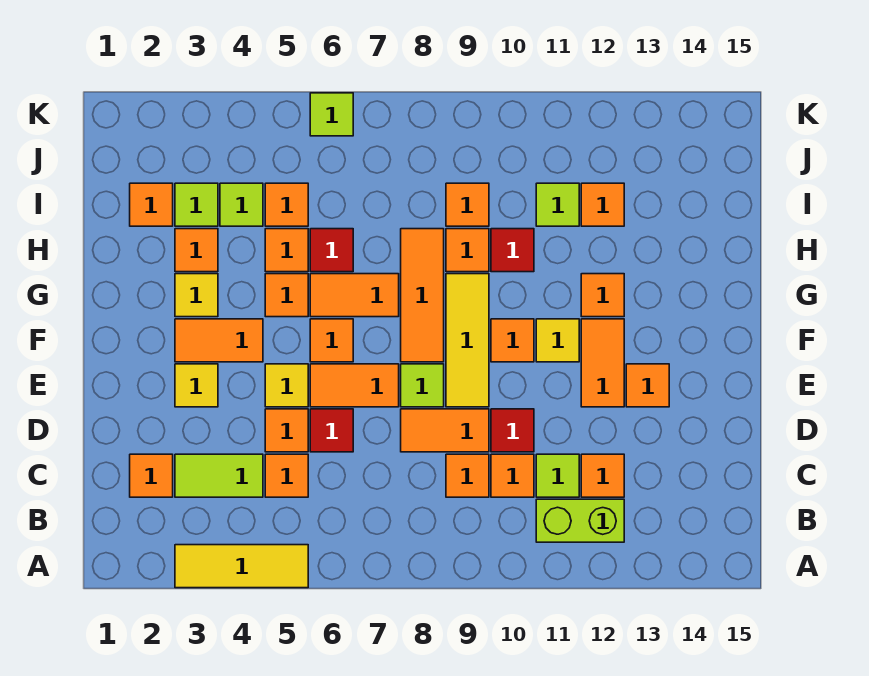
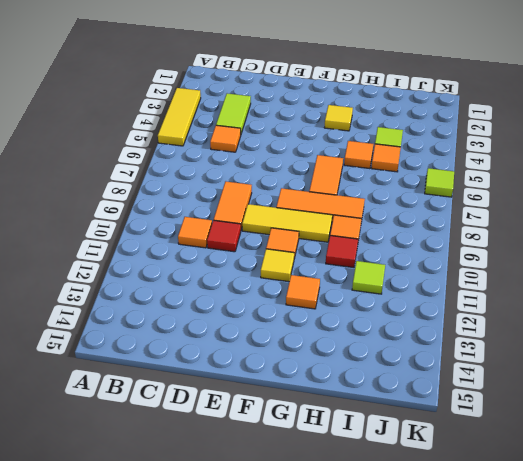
none -> lime 1x2 brick [536,499,624,542]
none -> orange 1x1 tile [130,454,173,497]
none -> orange 1x1 tile [446,454,489,497]
none -> lime 1x1 tile [536,454,579,497]

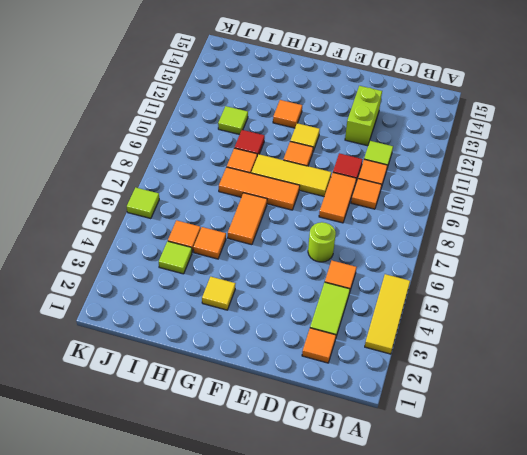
lime 1x1 round brick [308,222,336,262] -> red 1x1 tile [310,409,353,452]
lime 1x2 brick [345,86,382,146] -> lime 1x2 brick moved to [536,499,624,542]
none -> orange 1x1 tile [581,454,624,497]
none -> orange 1x1 tile [265,409,308,452]
none -> yellow 1x1 tile [175,364,218,407]
none -> yellow 1x1 tile [265,364,308,407]

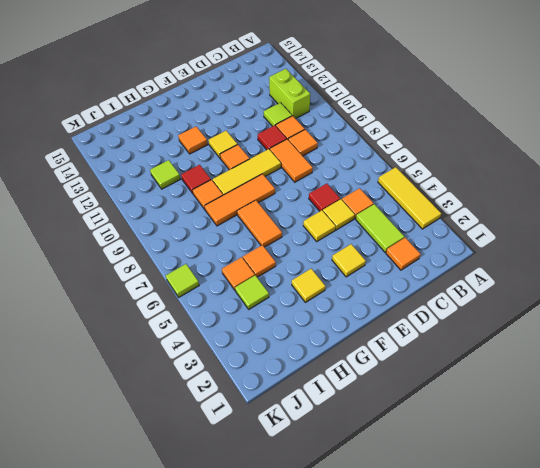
yellow 1x1 tile [323,199,355,230] -> orange 1x1 tile [265,409,308,452]
none -> orange 1x1 tile [581,454,624,497]
none -> orange 1x2 tile [310,364,399,407]
none -> lime 1x1 tile [401,364,444,407]
none -> orange 1x2 tile [581,319,624,407]

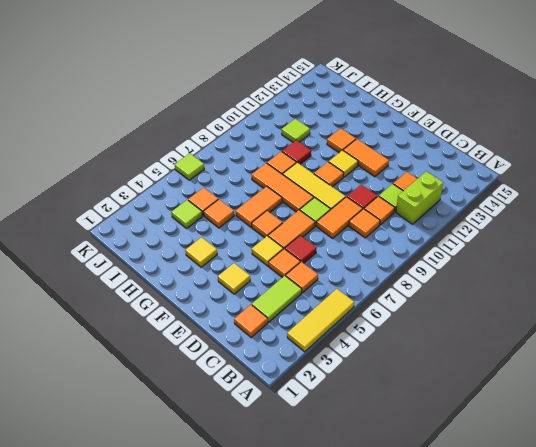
none -> orange 1x1 tile [626,364,669,407]
none -> orange 1x2 tile [175,319,263,362]
none -> orange 1x1 tile [265,274,308,317]
none -> orange 1x1 tile [175,229,218,272]

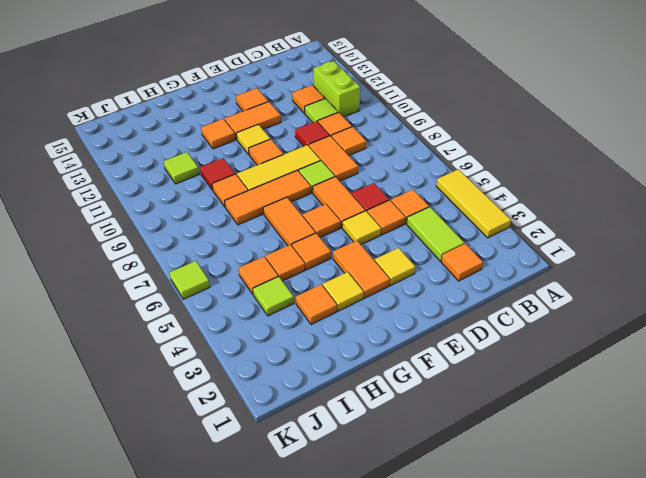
none -> red 1x1 tile [310,229,353,272]
none -> orange 1x1 tile [130,183,173,226]
none -> lime 1x1 tile [175,183,218,226]
none -> orange 1x1 tile [446,183,489,226]

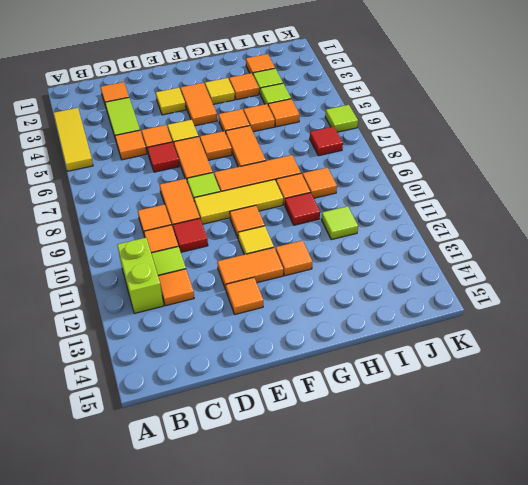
red 1x1 tile [310,126,343,156] -> red 1x1 tile moved to [310,229,353,272]
none -> orange 1x1 tile [581,183,624,226]

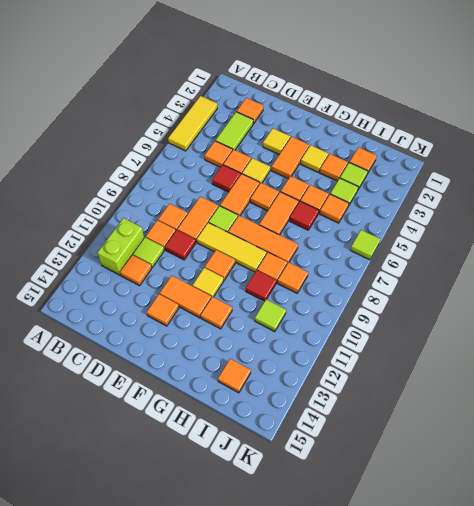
orange 1x1 tile [218,359,251,393] -> orange 1x1 tile moved to [581,183,624,226]

